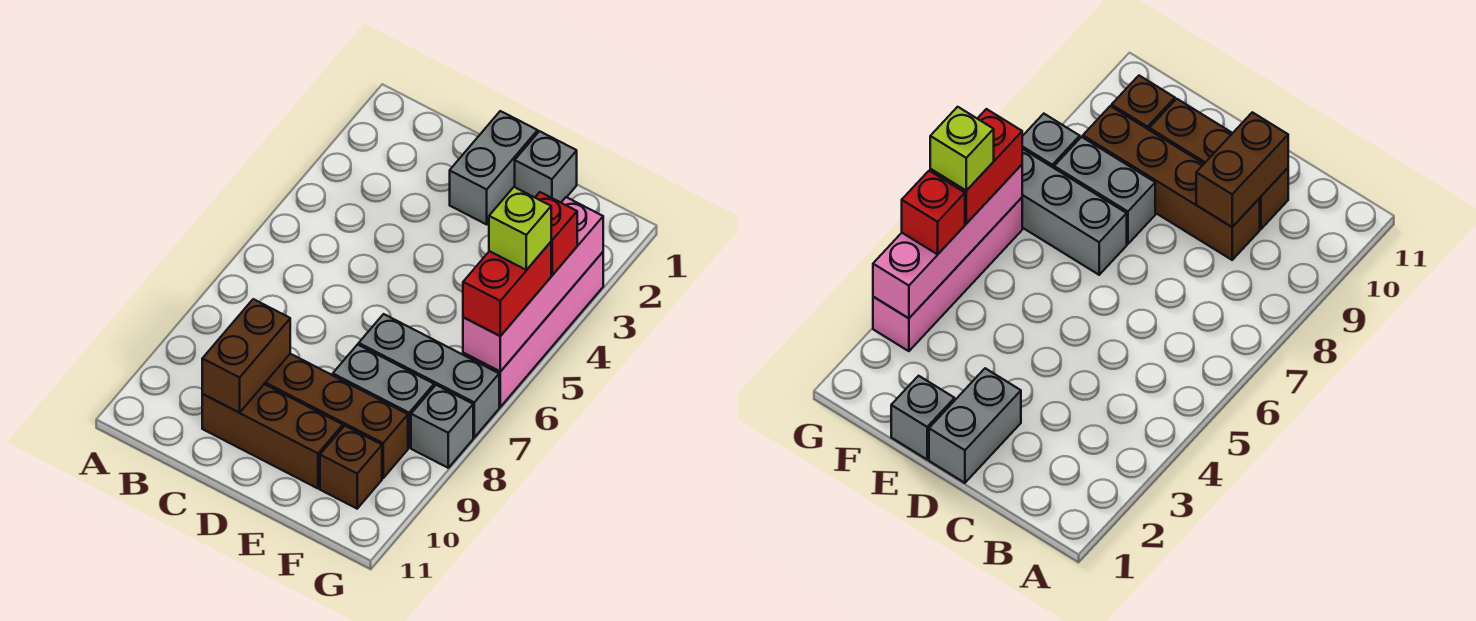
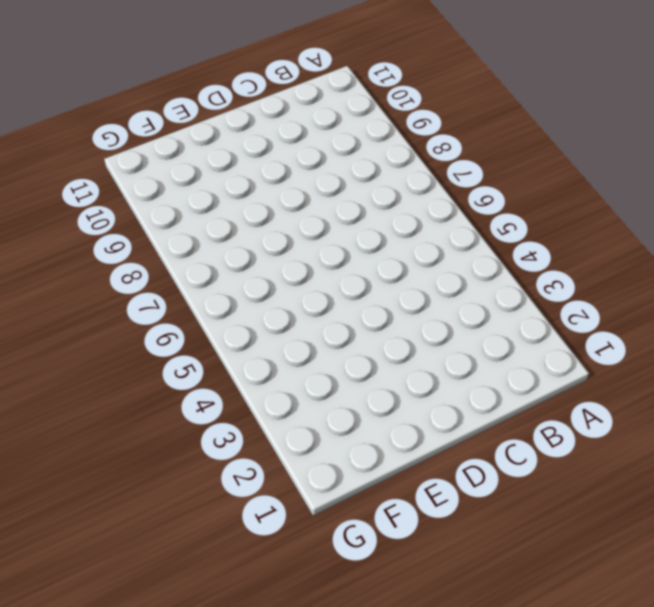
none -> brown 1x4 brick [265,354,408,478]
none -> brown 1x3 brick [202,384,343,488]
none -> grey 1x2 brick [450,111,538,224]

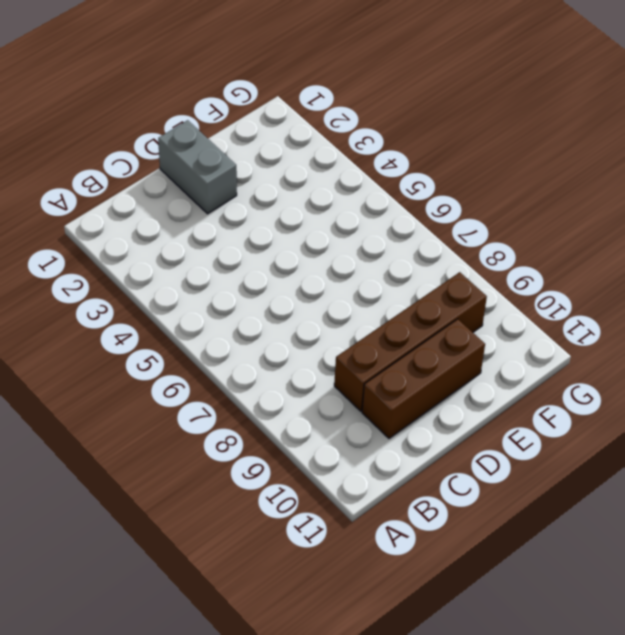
none -> grey 1x1 brick [515,131,577,202]
none -> grey 1x3 brick [359,314,499,437]
none -> grey 1x2 brick [333,345,434,448]

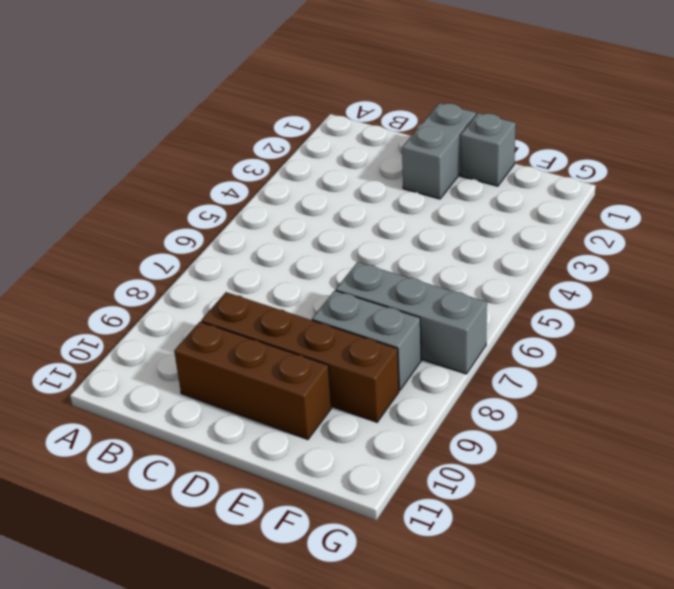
none -> brown 1x1 brick [320,426,382,509]
none -> pink 1x4 brick [463,252,603,407]
none -> grey 1x1 brick [411,385,473,468]

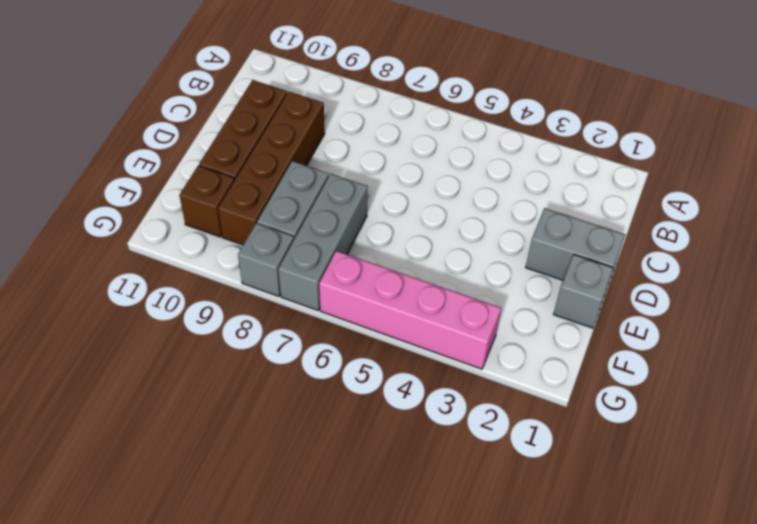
none -> brown 1x2 brick [202,299,290,413]
none -> pink 1x4 brick [463,197,603,372]
none -> red 1x1 brick [535,192,577,275]

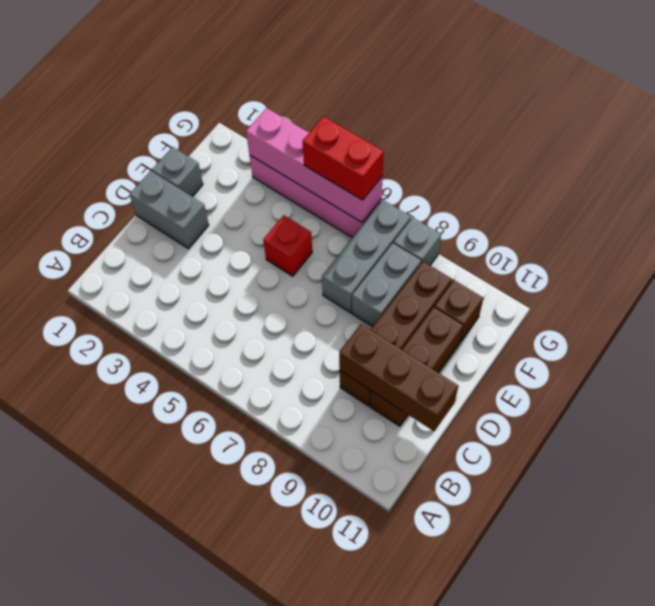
brown 1x3 brick [339,324,458,431] -> brown 1x2 brick [202,299,290,413]
red 1x1 brick [263,215,312,276] -> red 1x1 brick moved to [535,192,577,275]
none -> lime 1x1 brick [489,187,551,270]

